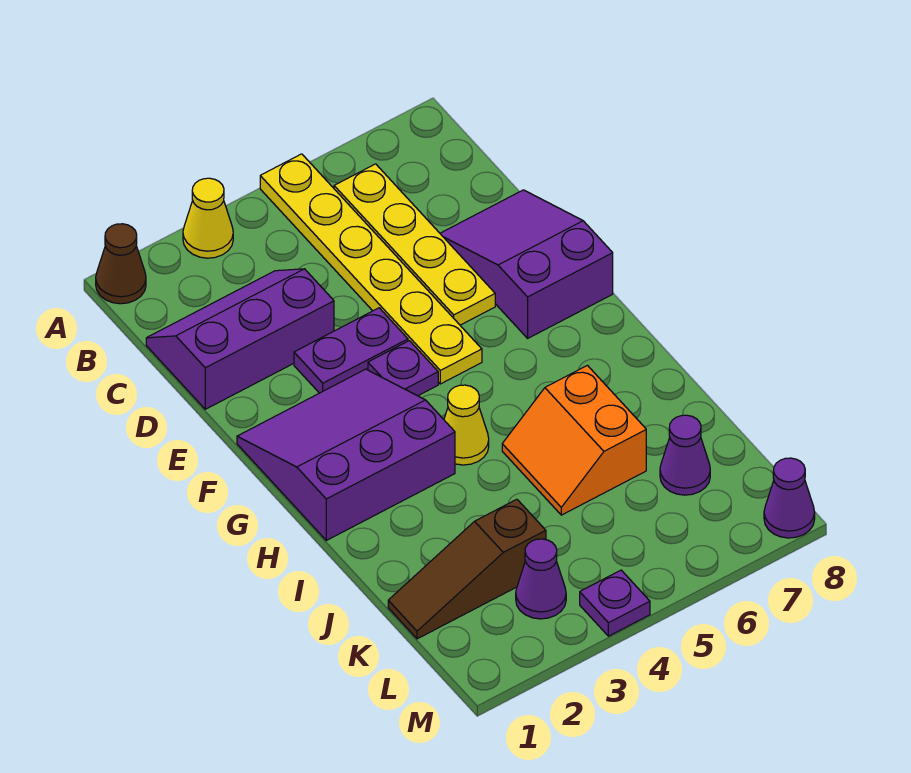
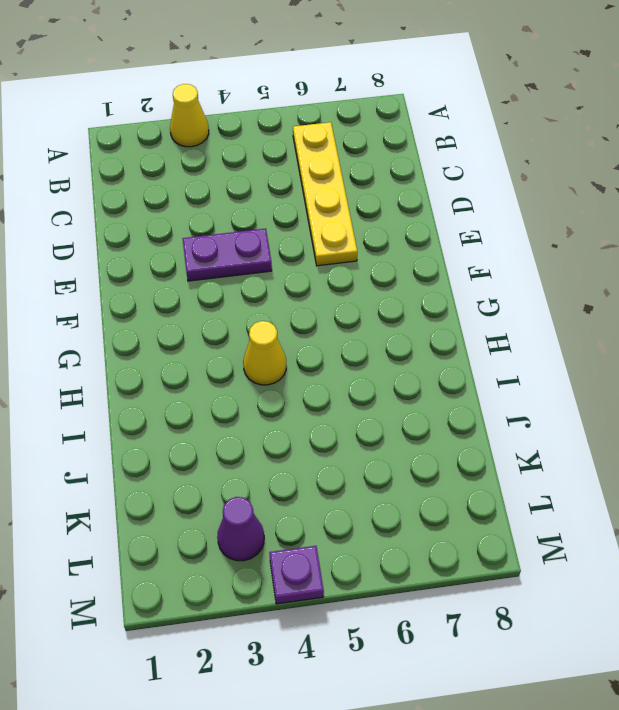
none -> brown 1x1 cone [96,224,146,304]
none -> yellow 1x6 plate [260,154,482,384]
none -> purple 2x3 slope [146,269,334,409]

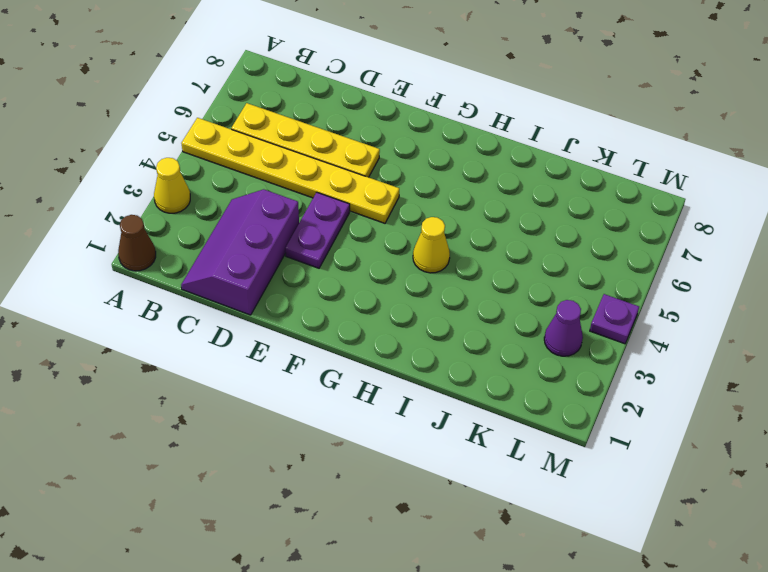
none -> purple 2x3 slope [440,190,613,338]
none -> purple 3x3 slope [237,369,455,540]
none -> purple 1x1 plate [368,341,438,396]

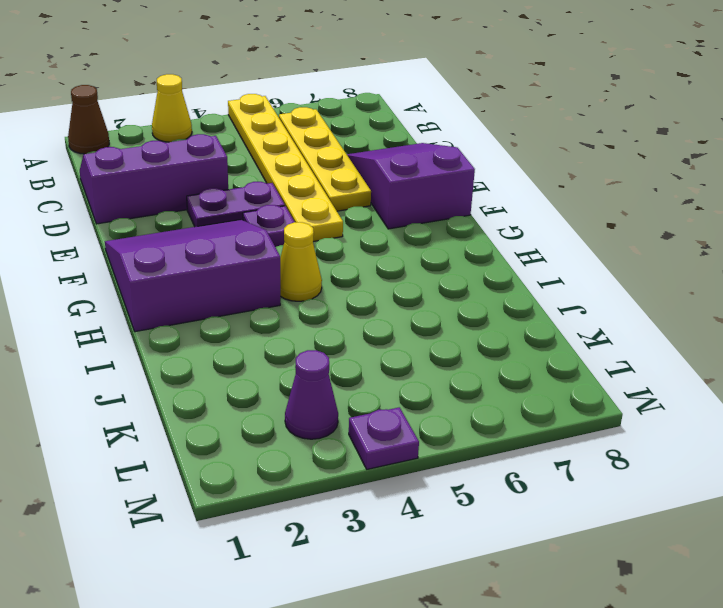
none -> orange 2x2 slope [502,365,646,515]
none -> brown 1x3 slope [388,499,546,639]
none -> purple 1x1 cone [660,415,710,495]

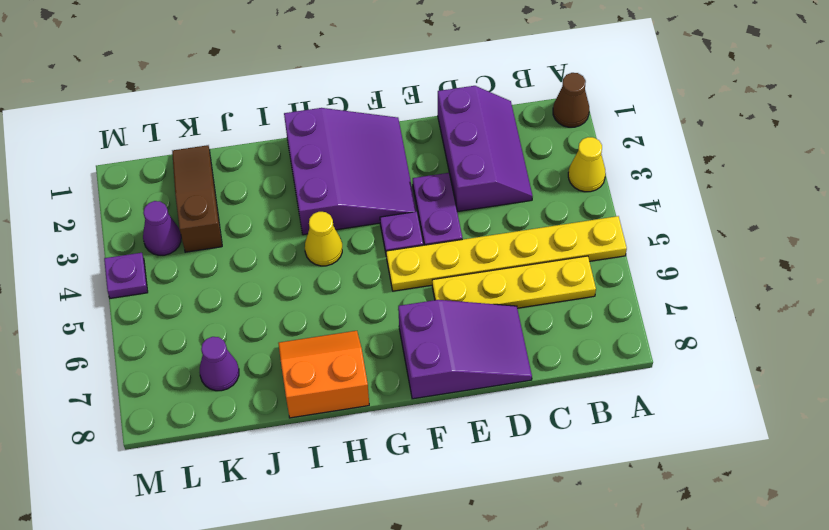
orange 2x2 slope [278,331,369,418] -> orange 2x2 slope moved to [502,365,646,515]
none -> purple 1x1 cone [764,458,815,538]

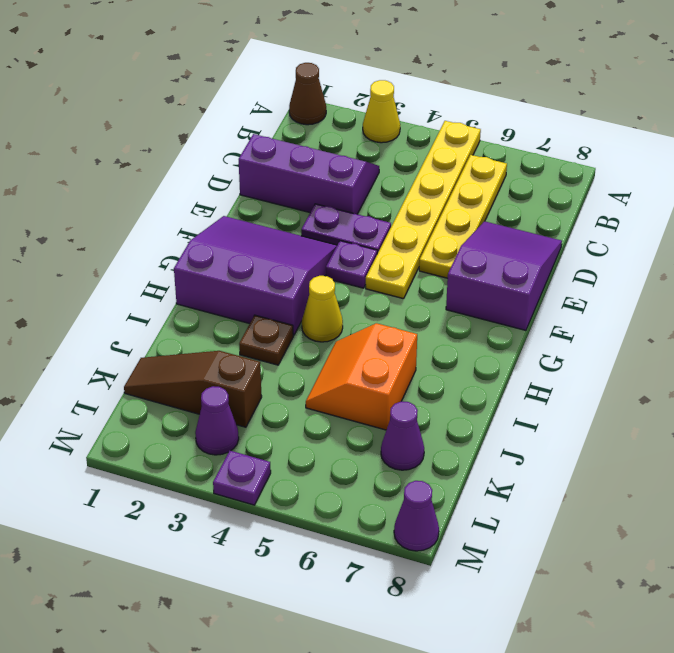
brown 1x1 plate [239,315,293,365] -> none

